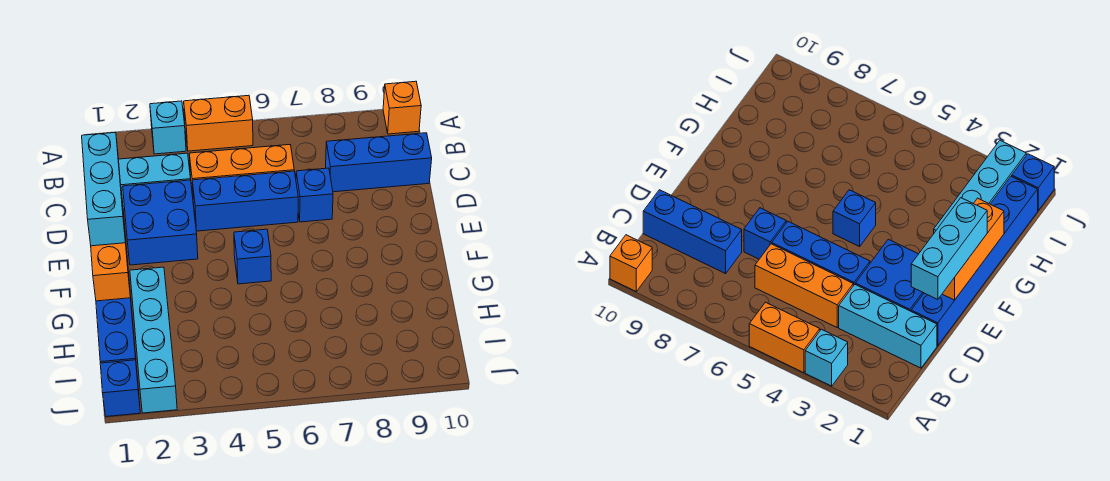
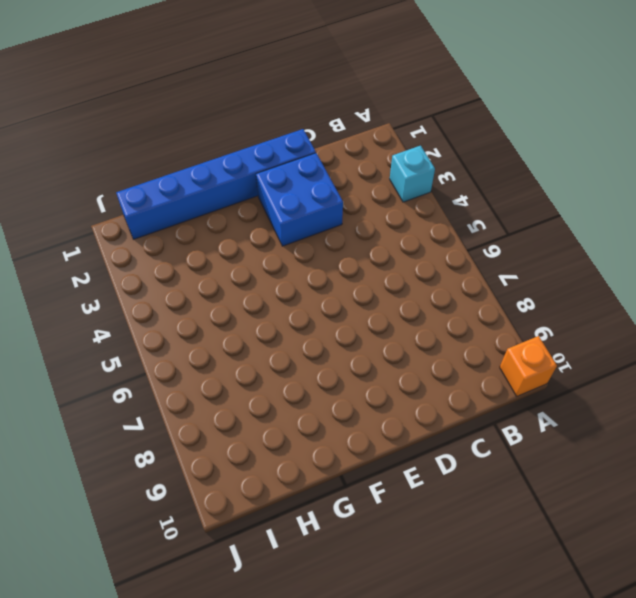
none -> orange 1x2 brick [184,95,253,151]
none -> cyan 1x3 brick [119,153,191,210]
none -> orange 1x3 brick [189,145,294,203]

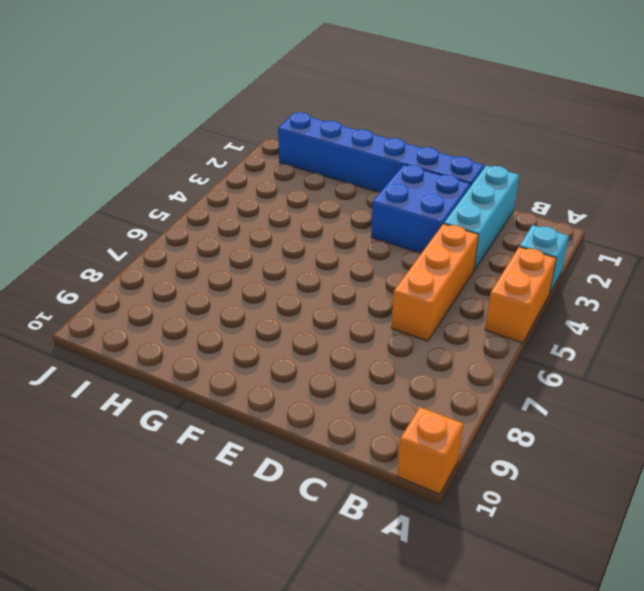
none -> blue 1x3 brick [326,133,432,192]
none -> blue 1x3 brick [192,171,298,231]
none -> blue 1x1 brick [296,168,333,222]

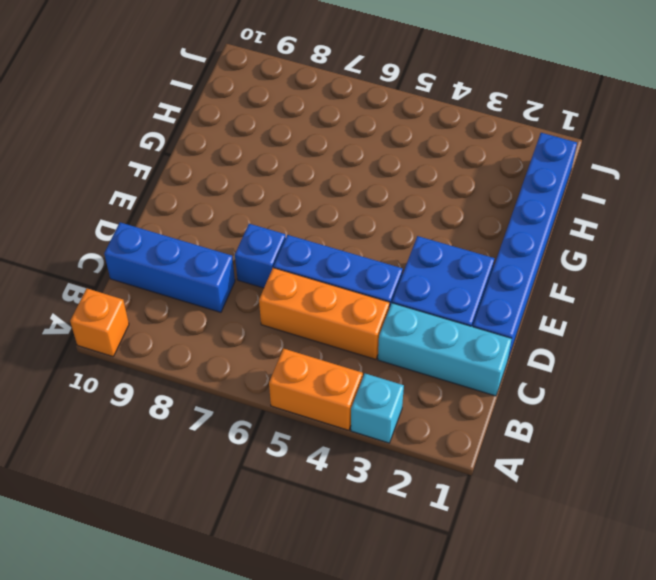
none -> blue 1x1 brick [234,229,271,284]
none -> cyan 1x4 brick [130,267,177,413]
none -> blue 1x1 brick [100,360,140,416]

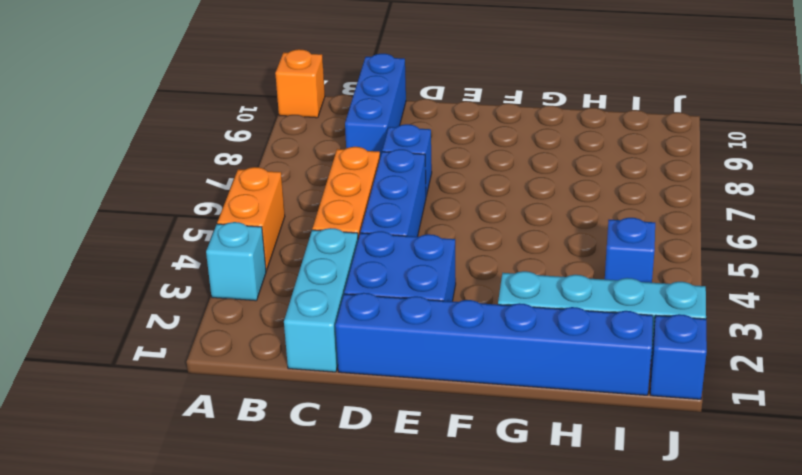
blue 1x1 brick [605,218,655,283] -> blue 1x1 brick moved to [234,229,271,284]
none -> orange 1x3 brick [91,194,130,301]
none -> cyan 1x3 brick [82,132,126,246]

